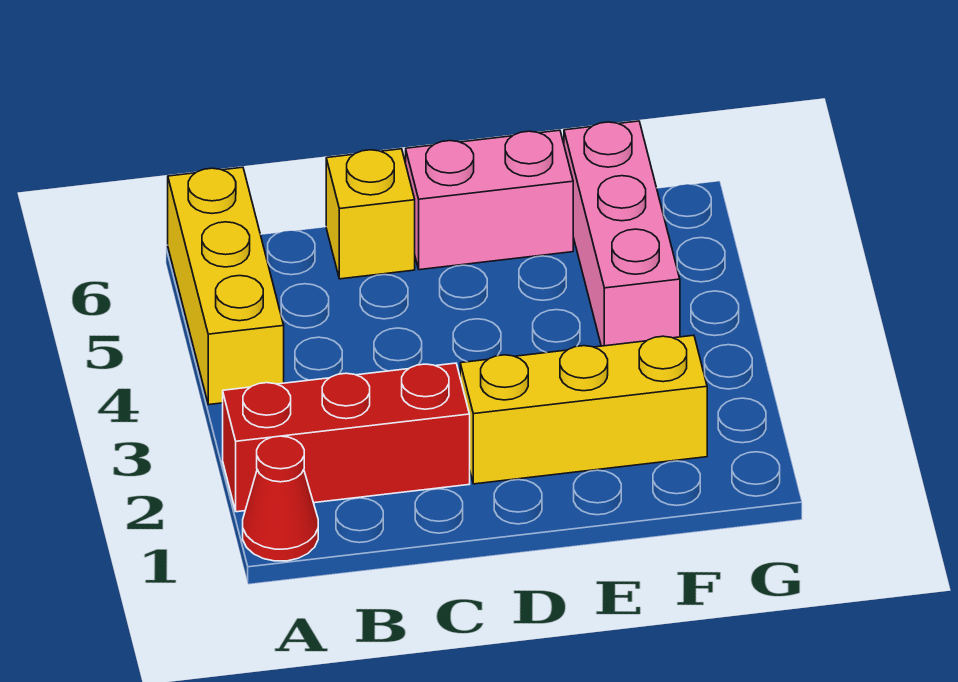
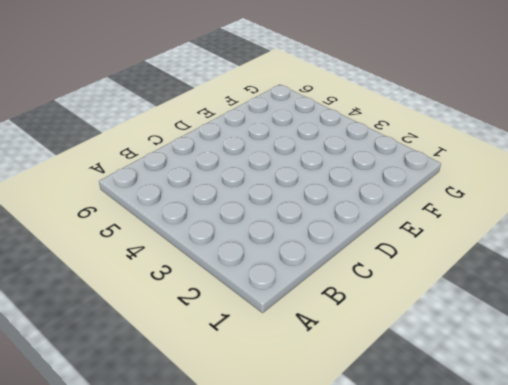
none -> red 1x1 cone [243,436,318,561]
none -> red 1x3 brick [223,363,470,512]

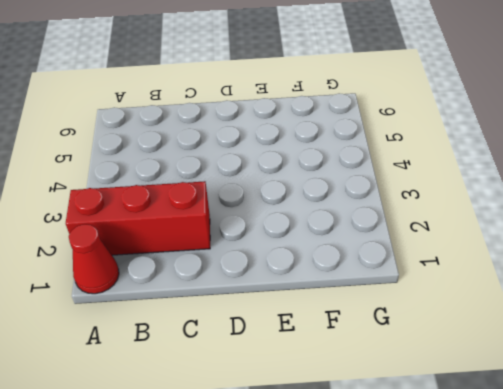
none -> yellow 1x3 brick [168,167,284,405]
none -> yellow 1x1 brick [326,149,415,279]

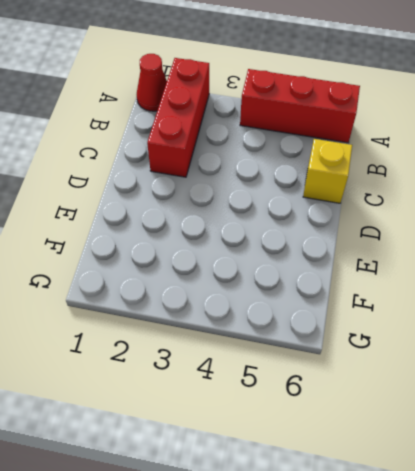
red 1x3 brick [240,69,360,143] -> yellow 1x3 brick [168,167,284,405]
none -> yellow 1x3 brick [460,335,707,484]
none -> pink 1x2 brick [406,130,573,270]

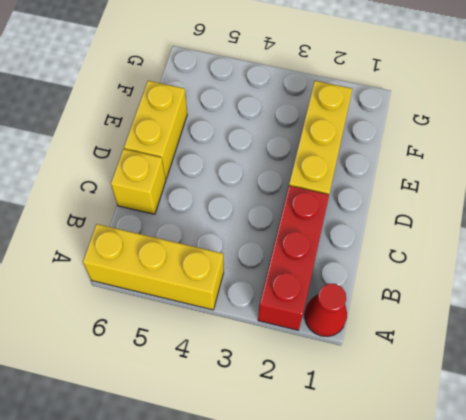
yellow 1x2 brick [124,81,187,179] -> pink 1x2 brick [406,130,573,270]
none -> pink 1x3 brick [564,121,680,346]

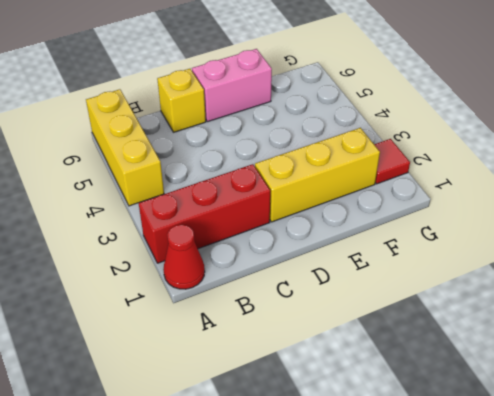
red 1x1 tile [374,139,410,184] -> none
none -> pink 1x3 brick [564,121,680,346]

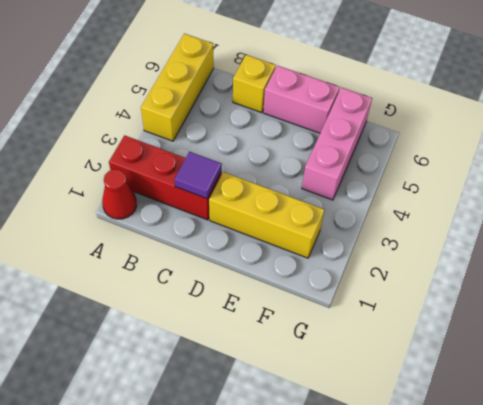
purple 1x1 tile [174,152,222,199] -> none

